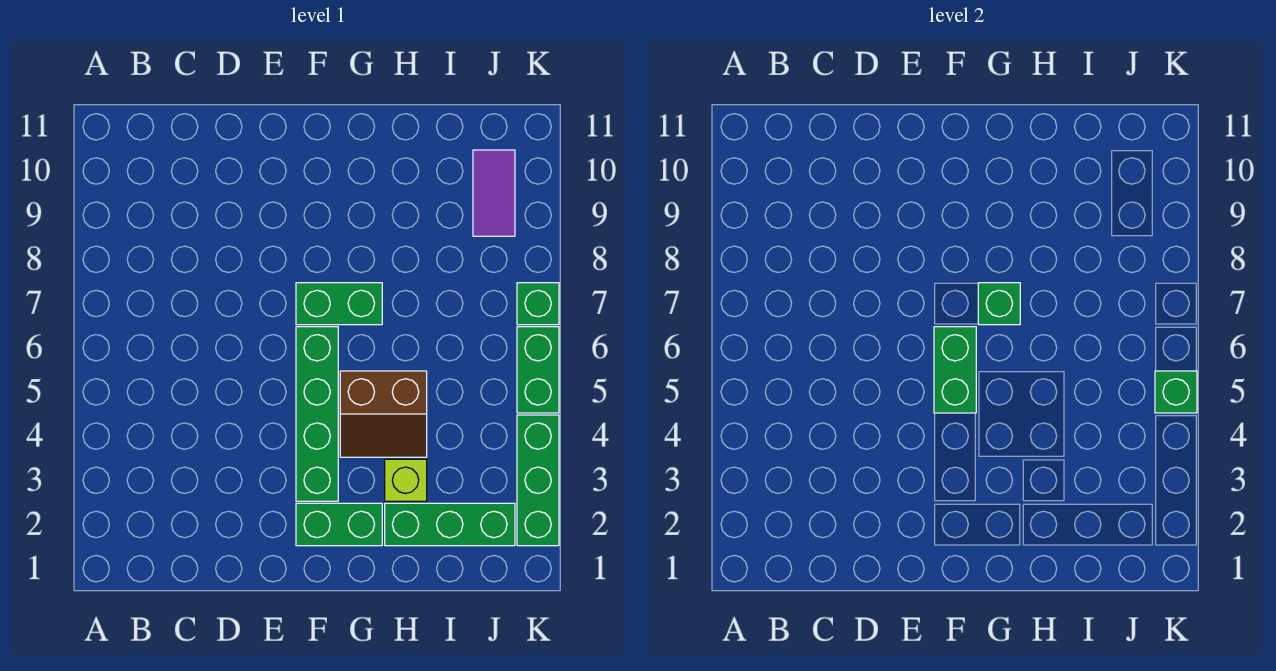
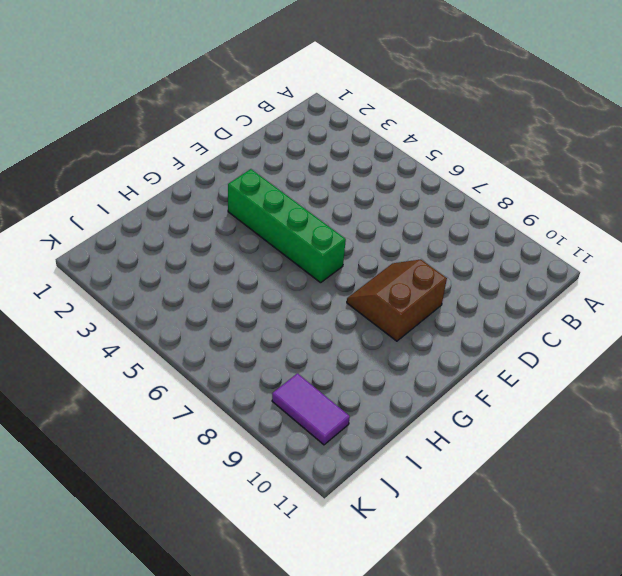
brown 2x2 slope [347,259,447,341] -> brown 2x2 slope moved to [340,371,427,457]
none -> green 1x2 brick [296,503,382,546]
none -> green 1x2 brick [296,283,382,325]
none -> green 1x3 brick [385,503,515,546]

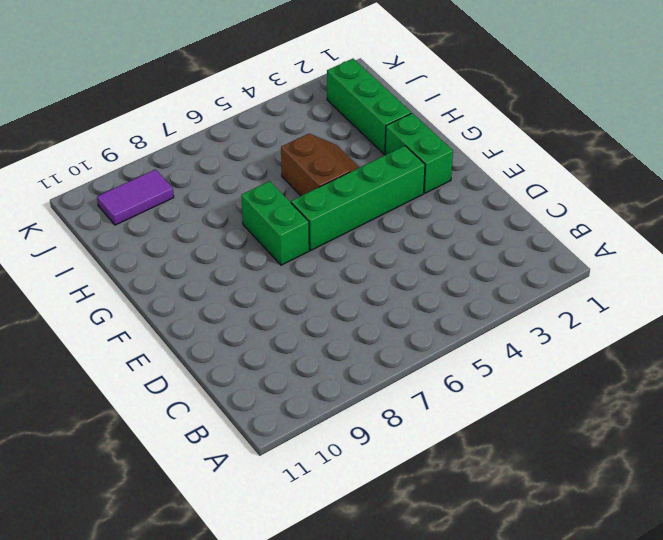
none -> lime 1x1 brick [385,459,427,501]
none -> green 1x3 brick [517,415,559,546]
none -> green 1x2 brick [517,327,559,413]

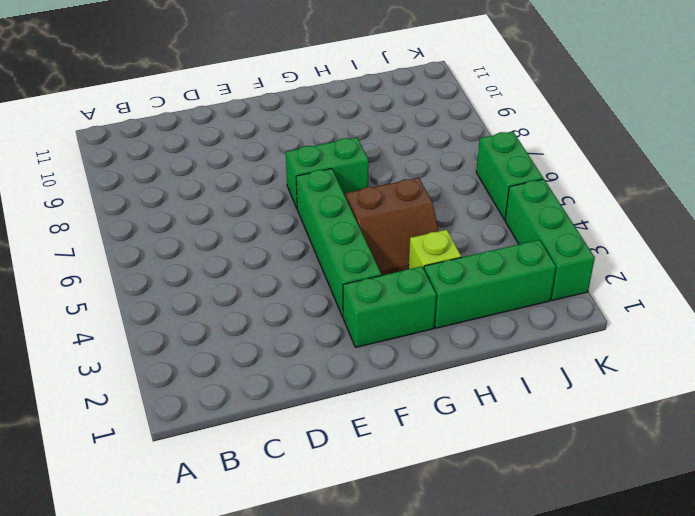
none -> purple 1x2 tile [473,150,515,236]
none -> green 1x1 brick [517,283,559,325]
none -> green 1x2 brick [934,327,976,413]

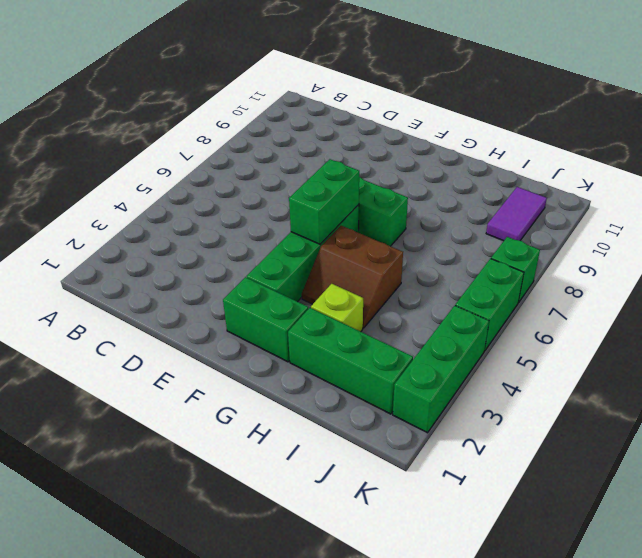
none -> green 1x1 brick [978,283,1020,325]
none -> green 1x1 brick [1155,371,1197,413]

